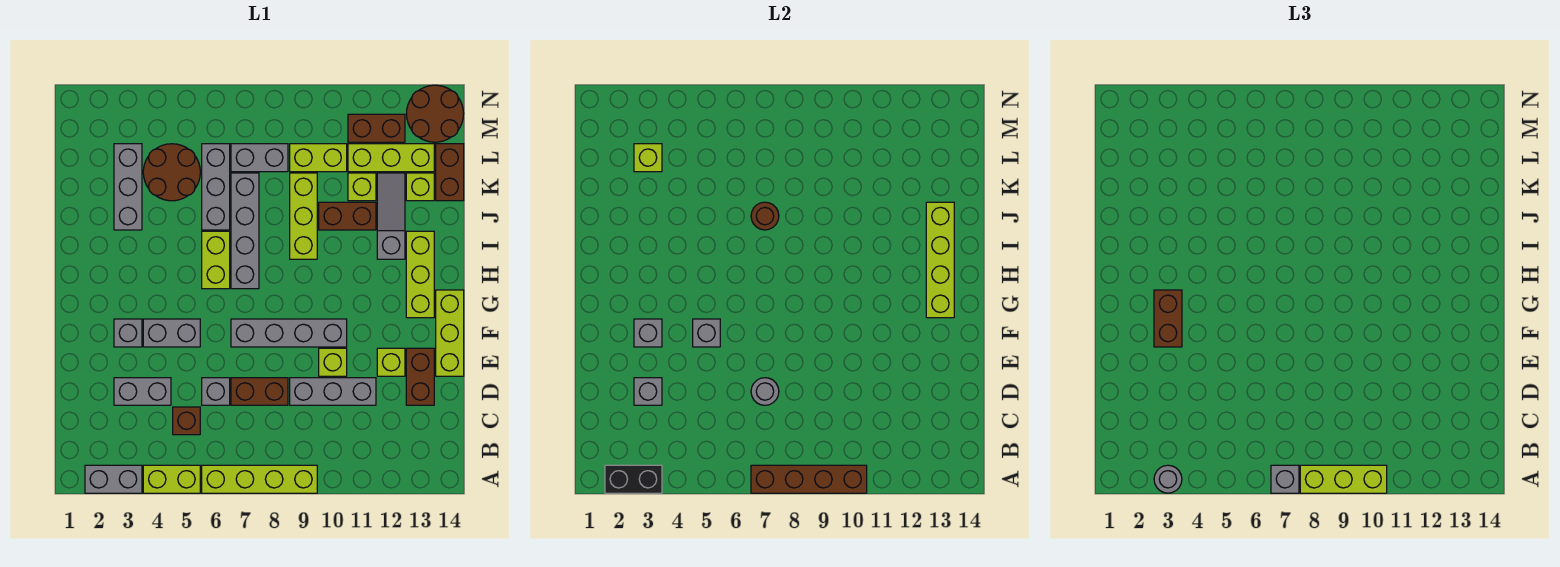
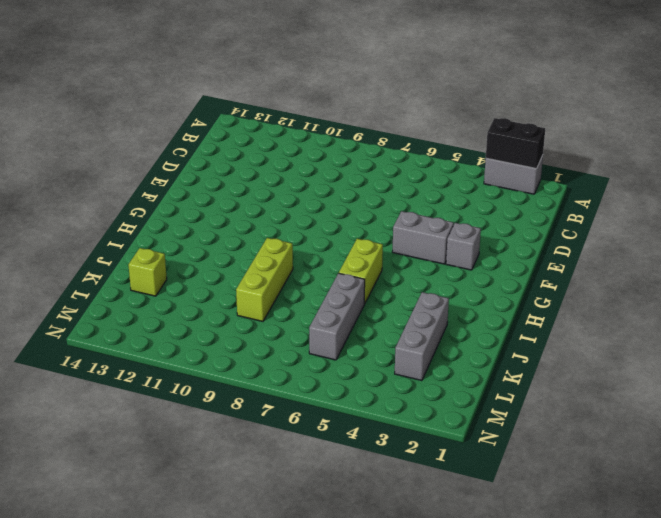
none -> lime 1x2 brick [143,465,200,493]
none -> lime 1x4 brick [202,465,317,493]
none -> brown 1x1 brick [173,407,200,435]
none -> grey 1x2 brick [114,378,171,405]

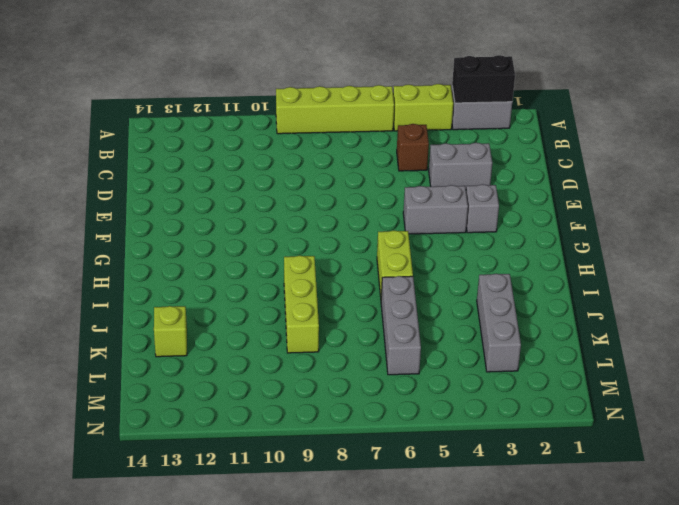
none -> grey 1x1 brick [202,378,230,405]
none -> brown 1x2 brick [231,378,288,405]
none -> grey 1x3 brick [290,378,376,405]
none -> brown 1x2 brick [406,348,434,405]

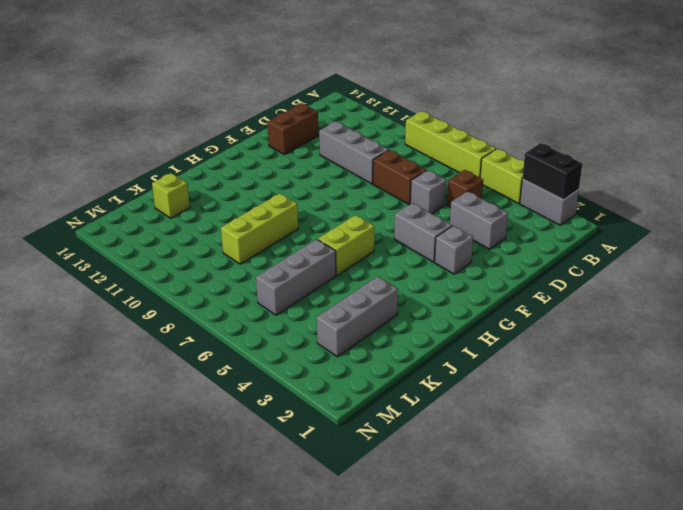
none -> lime 1x1 brick [319,348,347,376]
none -> lime 1x1 brick [377,348,405,376]
none -> lime 1x3 brick [436,290,464,376]
none -> grey 1x4 brick [231,319,347,347]

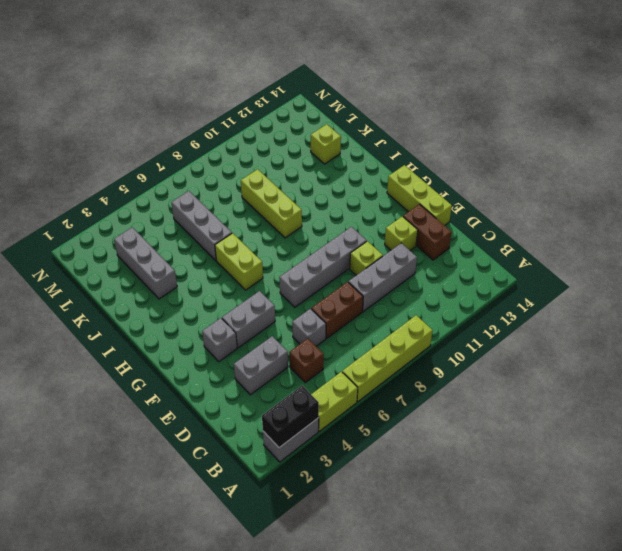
none -> lime 1x3 brick [406,231,434,318]
none -> grey 1x4 brick [231,173,259,289]
none -> grey 1x3 slope [377,173,405,259]
none -> brown 1x2 brick [319,202,376,230]

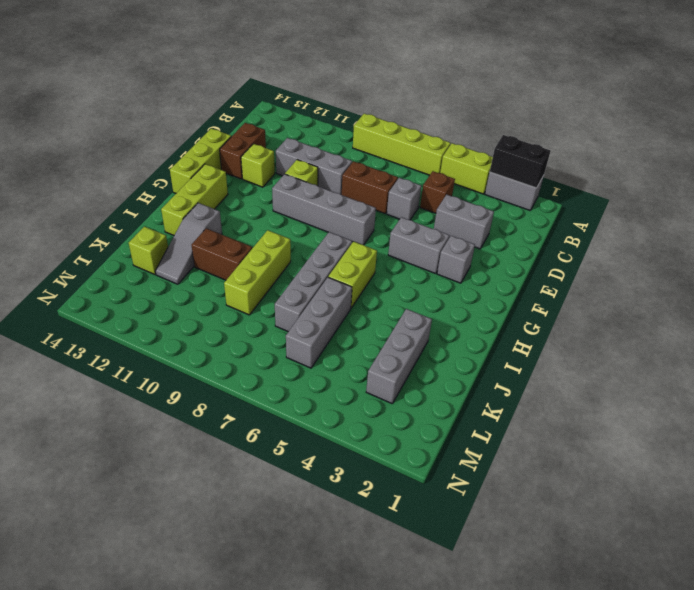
none -> brown 2x2 round brick [143,144,200,201]
none -> lime 1x1 brick [348,173,376,201]
none -> brown 1x2 brick [436,144,464,201]
none -> grey 1x2 brick [231,144,288,172]

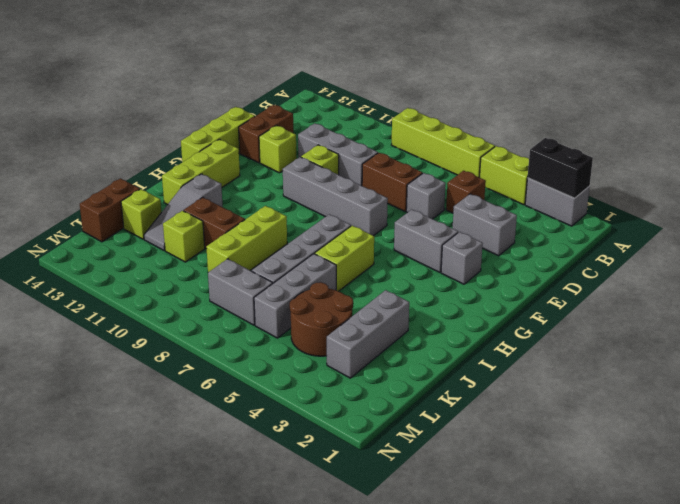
none -> lime 1x2 brick [290,144,347,172]
none -> lime 1x3 brick [348,144,434,172]
none -> brown 1x2 brick [348,114,405,142]
none -> brown 2x2 round brick [407,85,464,142]

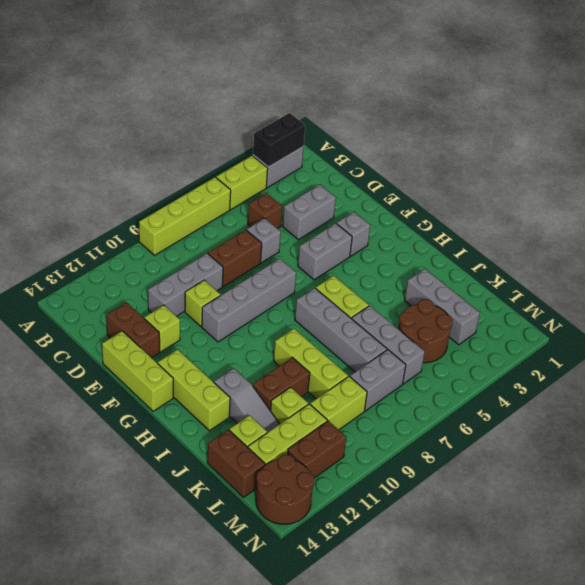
none -> brown 1x4 brick [751,465,867,493]
none -> grey 1x1 brick [634,378,662,405]
none -> grey 1x1 round brick [751,378,779,405]
none -> grey 1x1 brick [634,319,662,347]

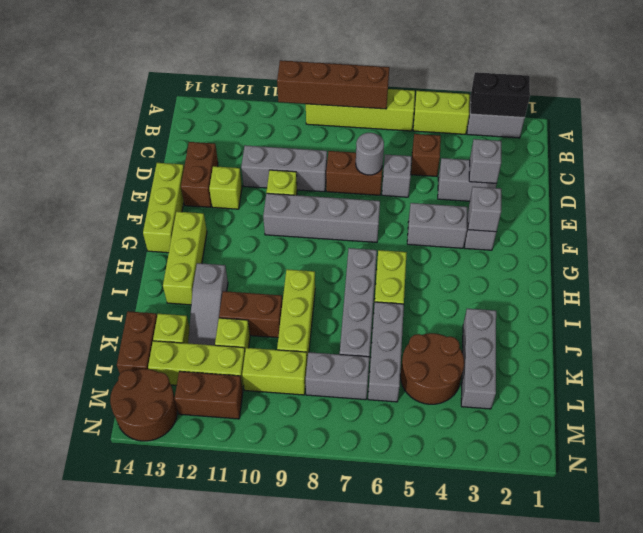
none -> grey 1x1 brick [693,319,720,347]
none -> lime 1x4 brick [926,202,954,318]
none -> brown 1x1 round brick [751,202,779,230]
none -> lime 1x1 brick [634,144,662,172]

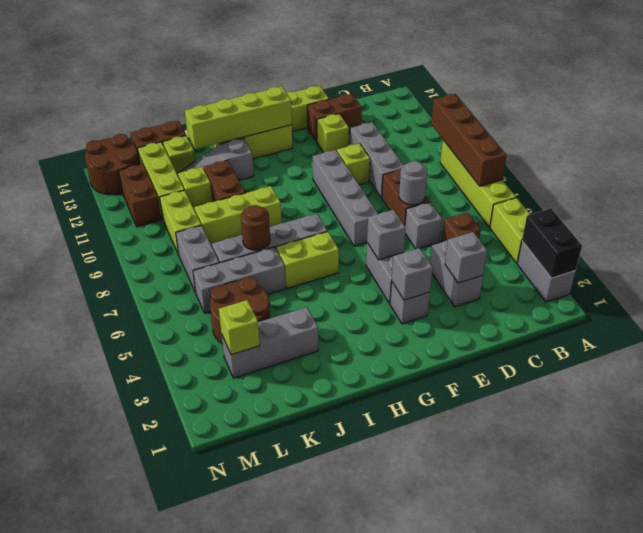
none -> grey 1x1 round brick [1154,465,1182,493]
none -> grey 1x1 brick [1271,465,1299,493]
none -> lime 1x3 brick [1300,465,1387,493]
none -> brown 1x2 brick [1154,290,1182,347]

